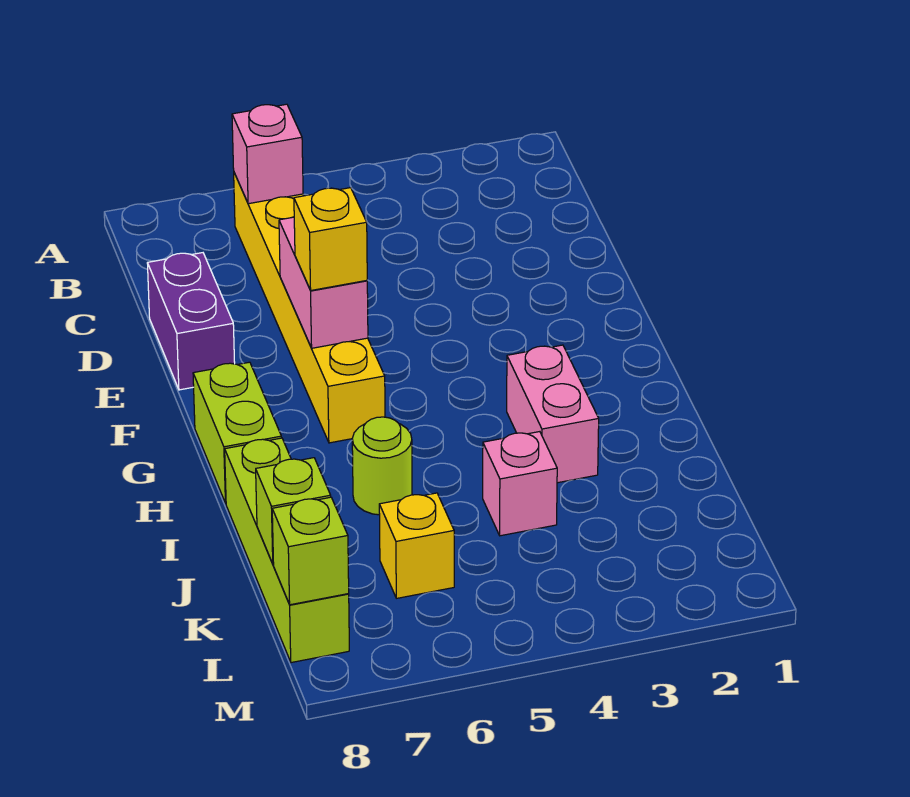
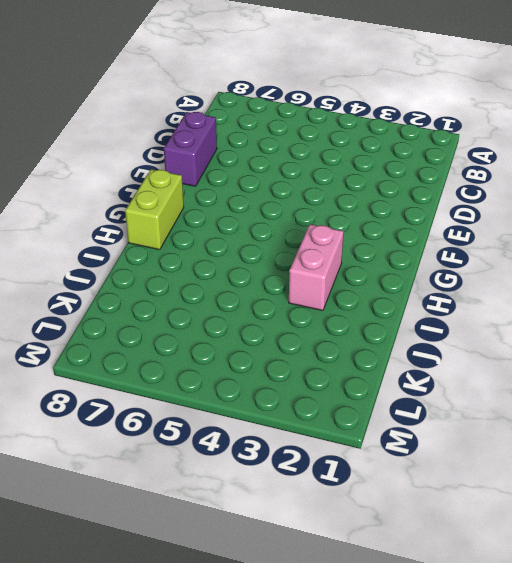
none -> yellow 1x6 brick [234,173,385,443]
none -> lime 1x1 round brick [352,417,412,515]
none -> lime 1x4 brick [225,438,349,663]

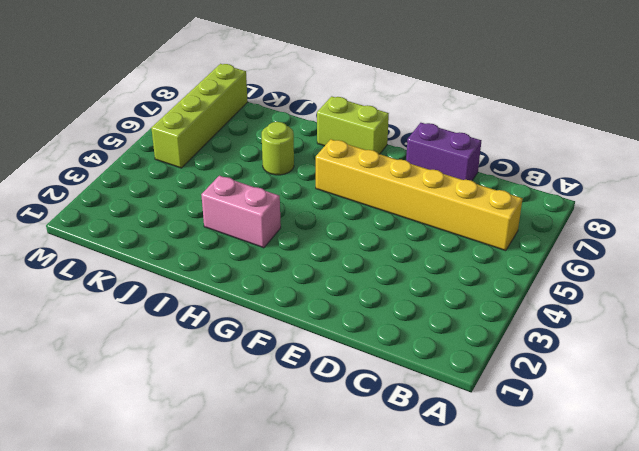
lime 1x4 brick [151,64,248,168] -> lime 1x4 brick turned to [225,438,349,663]
none -> pink 1x1 brick [483,432,557,536]
none -> yellow 1x1 brick [379,493,454,598]
none -> pink 1x1 brick [232,104,303,204]

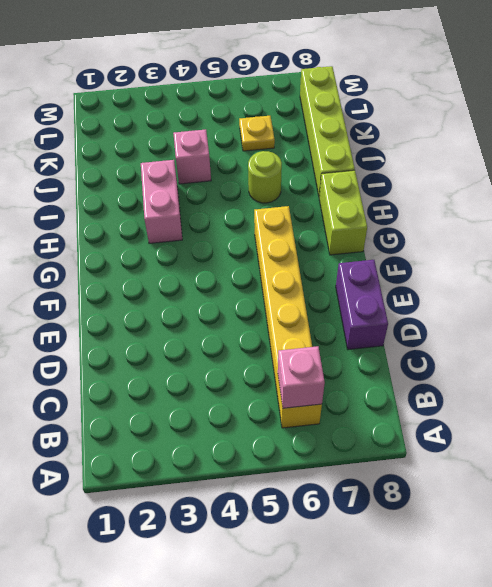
yellow 1x1 plate [239,116,275,151] -> yellow 1x1 brick [379,493,454,598]
none -> pink 1x2 brick [279,217,368,348]
none -> lime 1x1 brick [256,458,331,564]
none -> lime 1x1 brick [272,497,349,605]

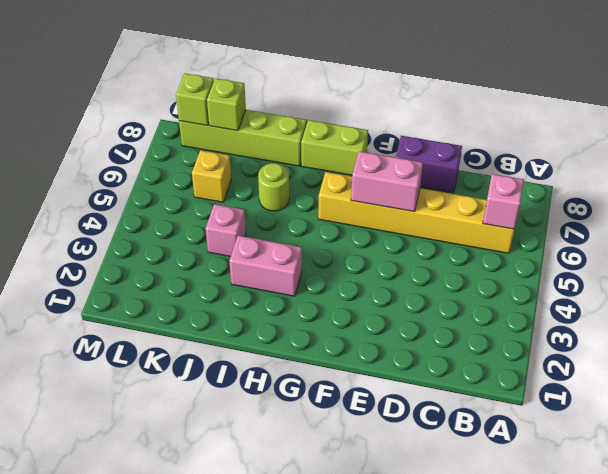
none -> yellow 1x1 brick [294,188,367,290]

